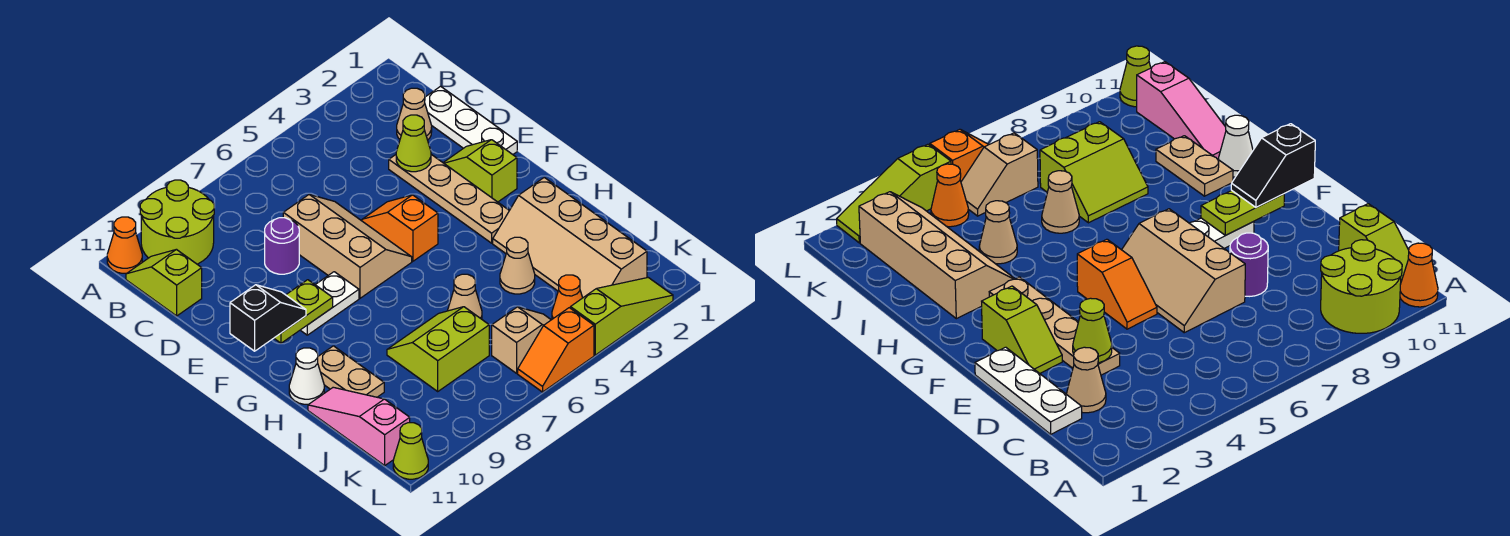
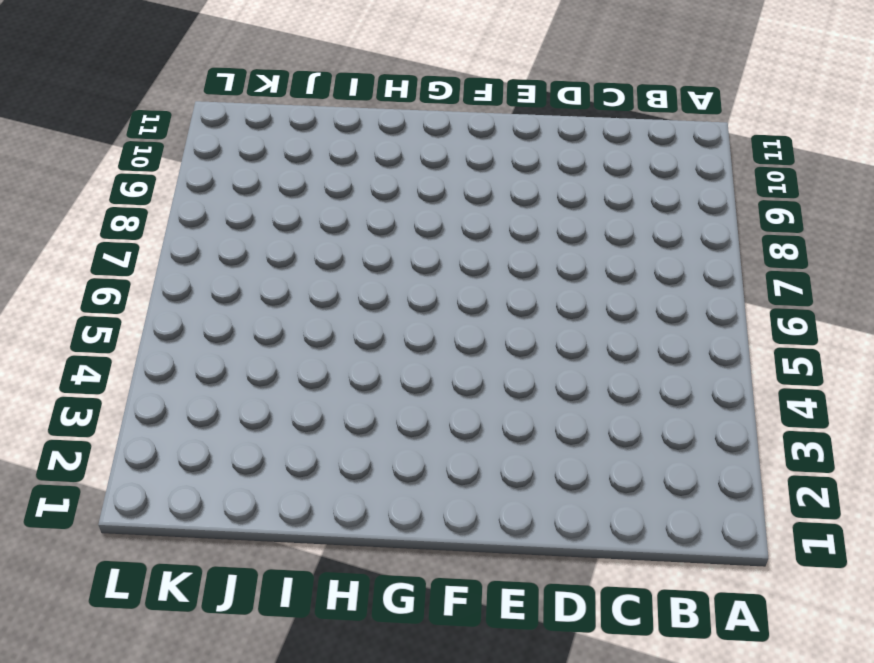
none -> lime 2x2 round brick [140,180,214,264]
none -> orange 1x1 cone [107,217,142,274]
none -> lime 1x2 slope [126,249,202,316]

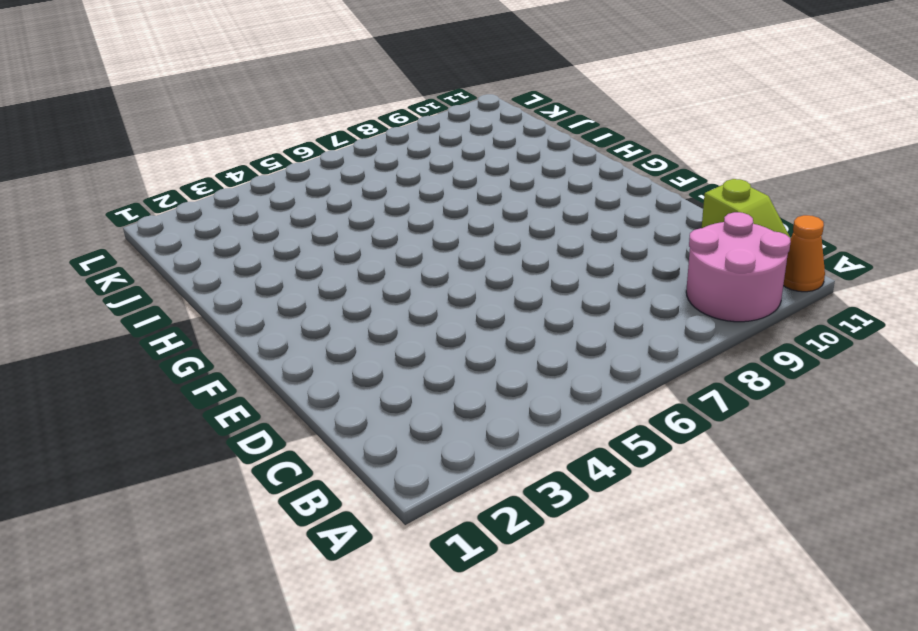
pink 2x2 round brick [686,212,791,322] -> lime 2x2 round brick [140,180,214,264]
none -> white 1x3 plate [425,86,517,154]
none -> tan 1x1 cone [397,88,432,140]
none -> tan 1x4 plate [389,154,509,243]

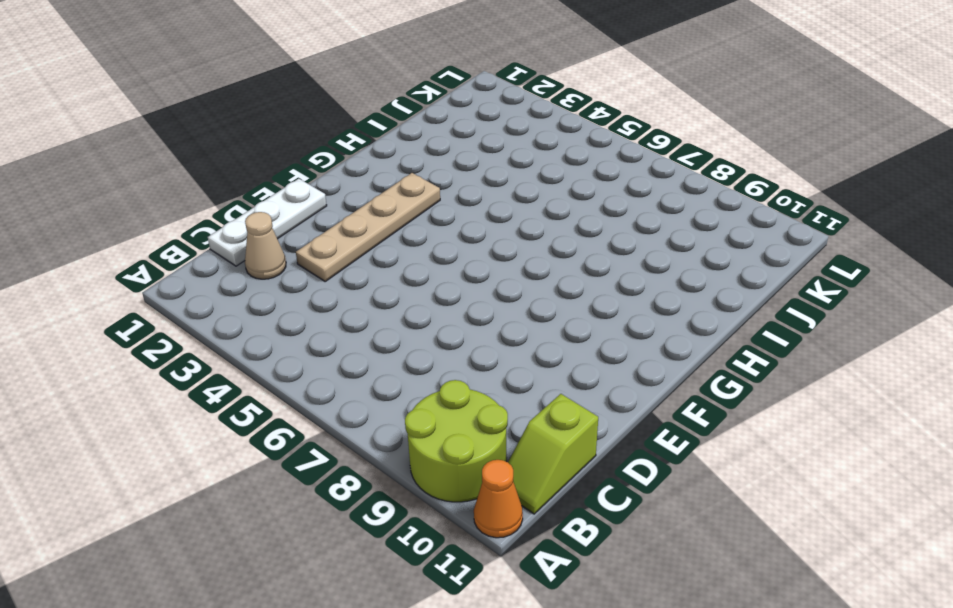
none -> tan 2x3 slope [283,195,412,298]
none -> purple 1x1 round brick [265,218,299,274]
none -> lime 1x2 slope [443,140,517,202]

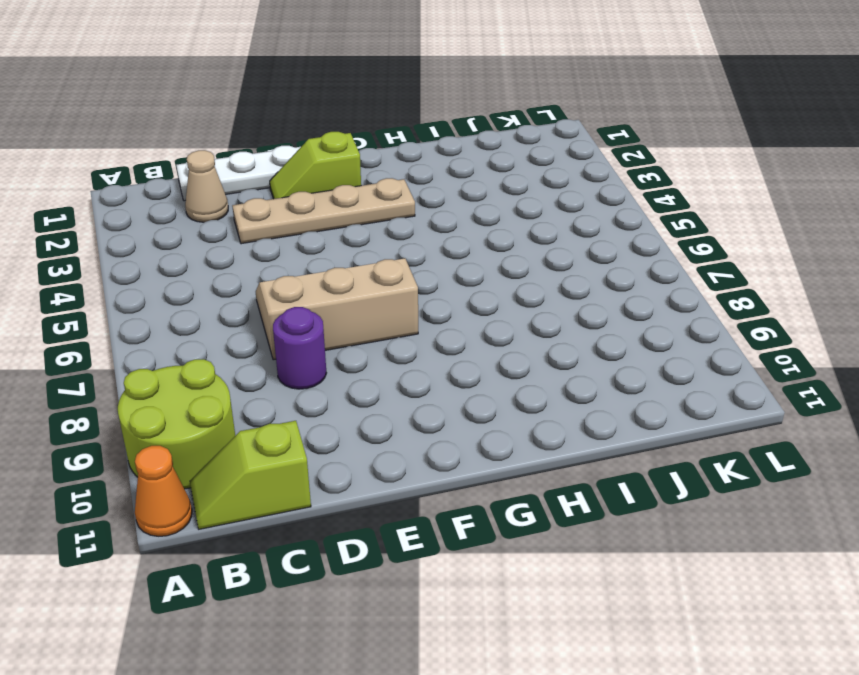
none -> orange 1x2 slope [362,195,438,261]
none -> white 1x2 plate [301,272,359,335]
none -> tan 2x4 slope [493,177,647,298]

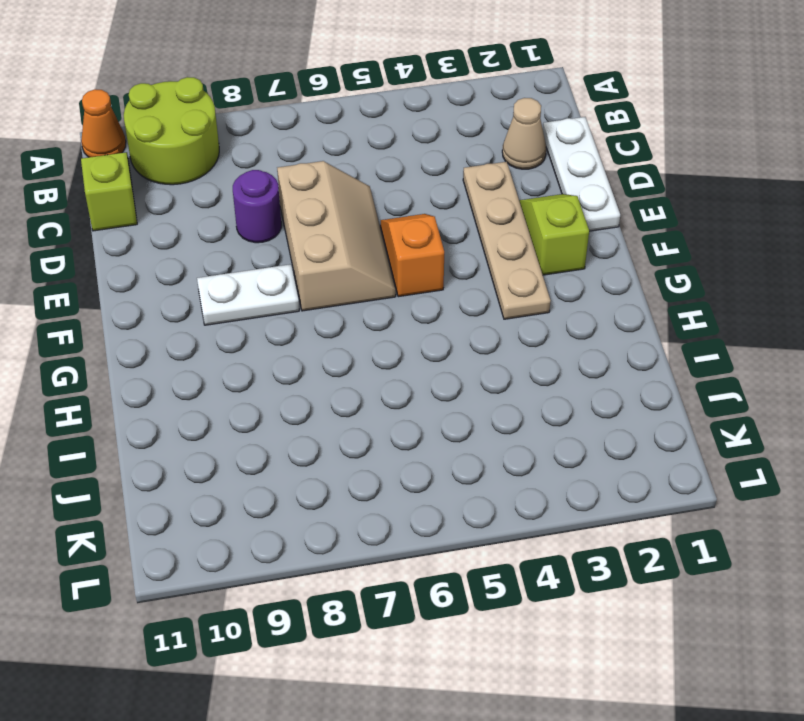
none -> tan 2x4 slope [493,177,647,298]
none -> tan 1x2 plate [318,346,384,397]
none -> white 1x1 cone [289,348,324,404]

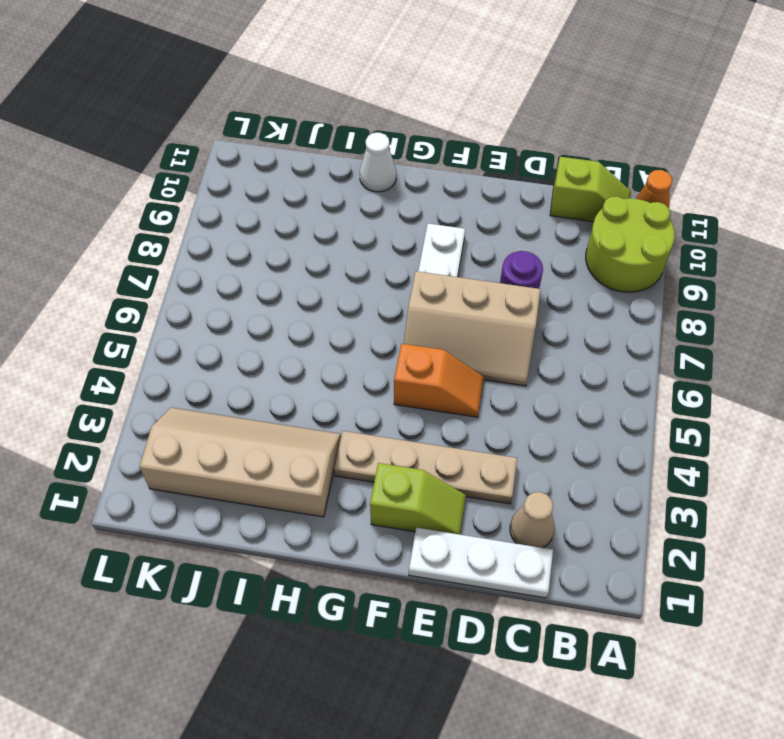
none -> tan 1x2 plate [318,346,384,397]
none -> tan 1x1 cone [500,237,535,294]
none -> tan 1x1 cone [448,274,482,319]

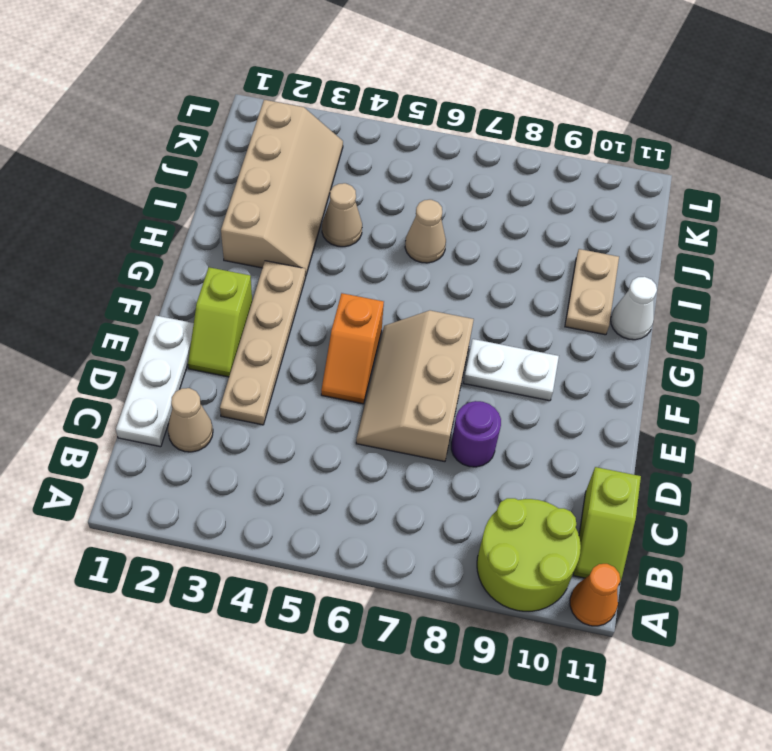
none -> lime 2x2 slope [387,307,489,391]
none -> pink 1x3 slope [308,387,410,465]
none -> orange 1x1 cone [552,275,582,319]

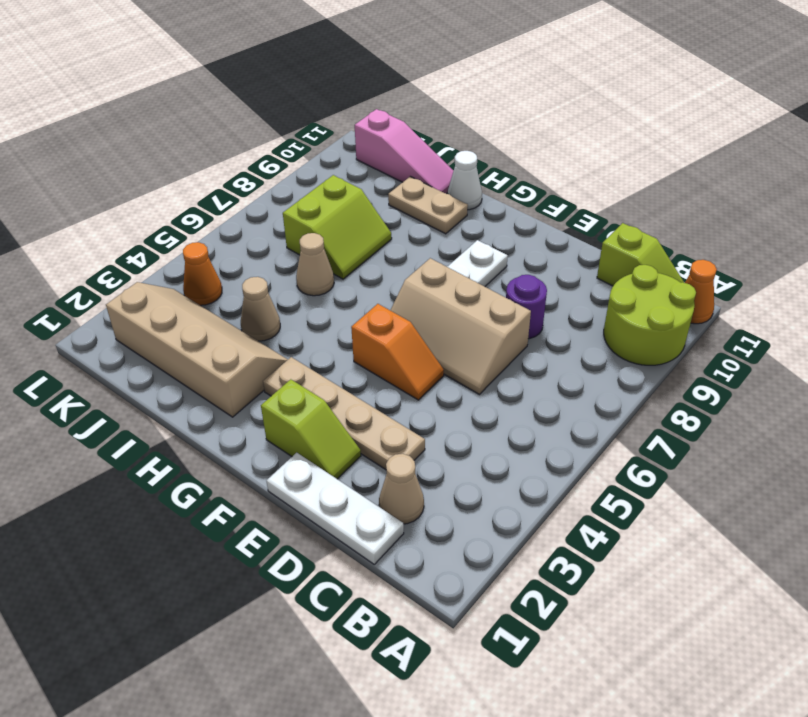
none -> tan 1x2 slope [492,307,551,373]
none -> lime 1x3 slope [570,278,673,355]
none -> orange 1x2 slope [518,308,594,392]

